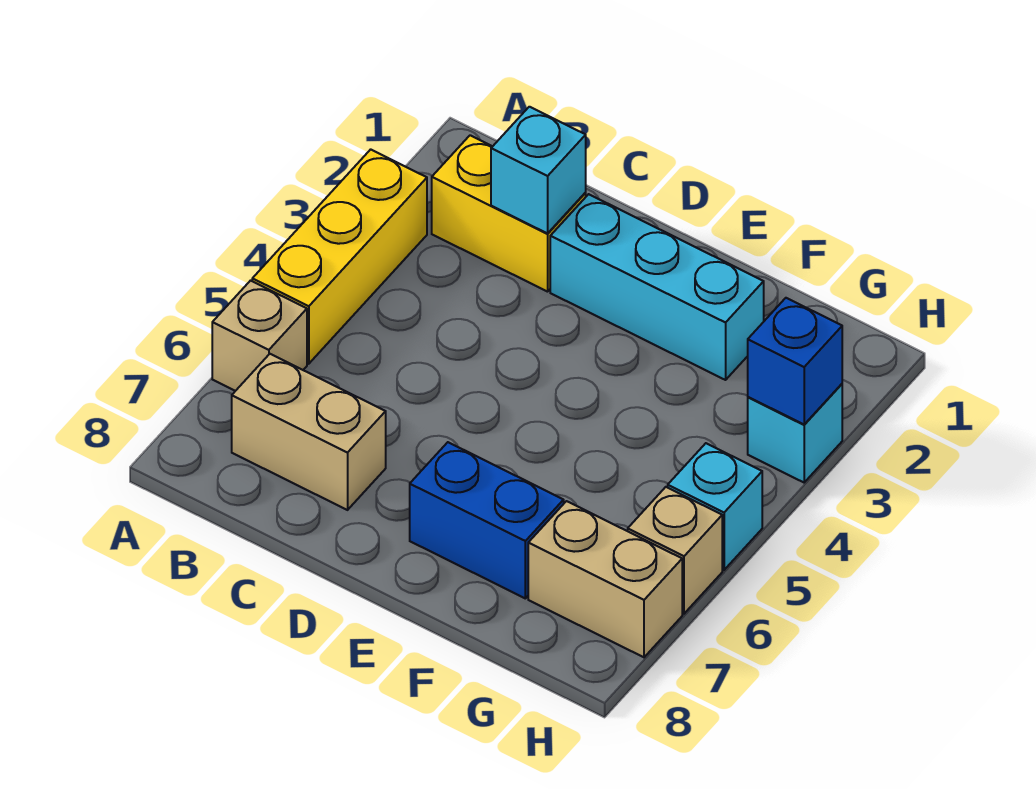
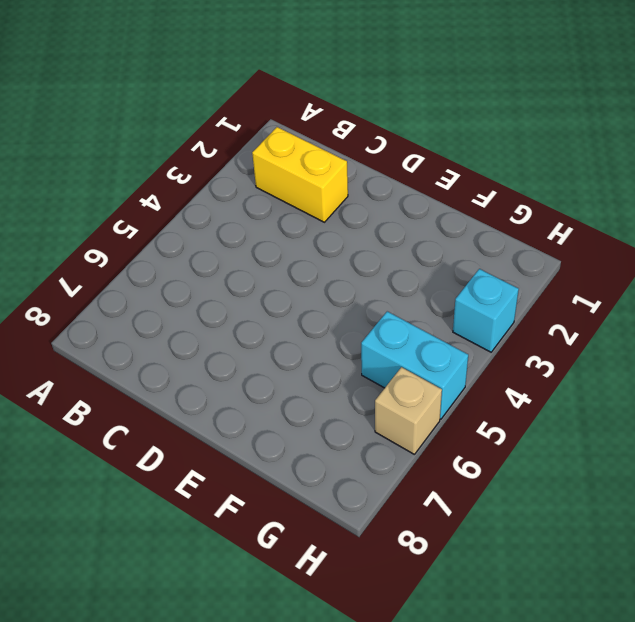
cyan 1x2 brick [361,311,468,419] -> cyan 1x1 brick [668,443,762,570]
none -> yellow 1x3 brick [252,149,427,364]
none -> tan 1x1 brick [212,281,307,391]
none -> tan 1x2 brick [232,354,386,510]

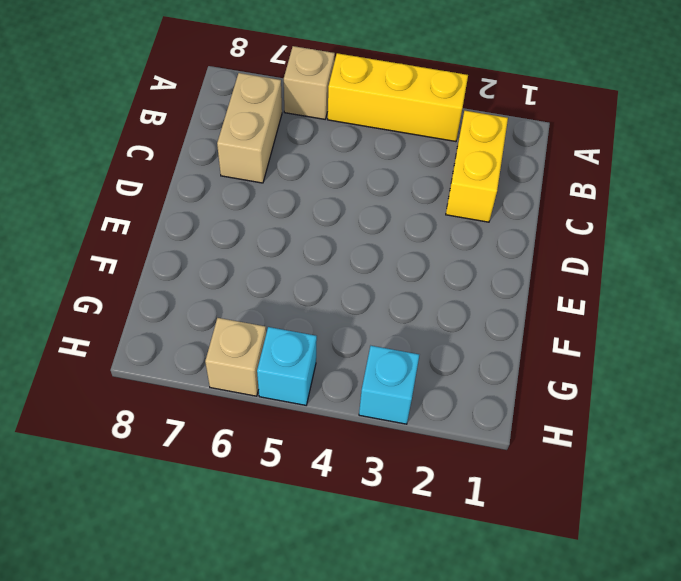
none -> cyan 1x3 brick [550,194,764,380]
none -> blue 1x2 brick [410,442,564,598]
none -> tan 1x2 brick [528,501,682,657]

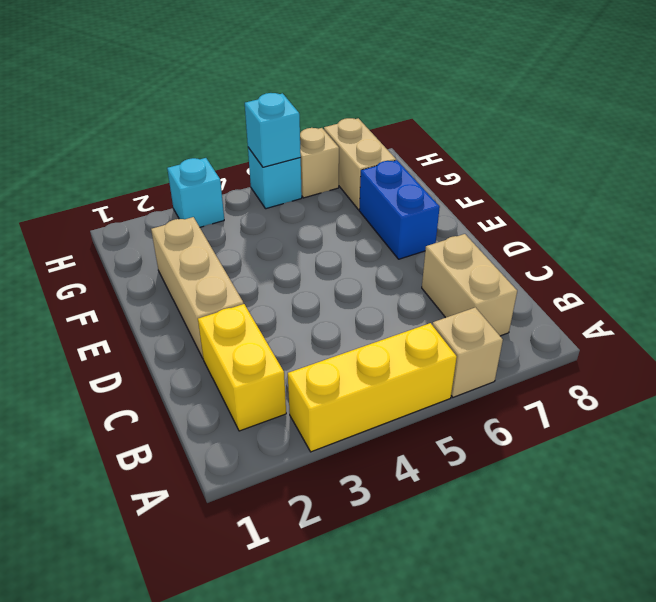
tan 1x3 brick [151,217,244,358] -> cyan 1x3 brick [550,194,764,380]
cyan 1x1 brick [245,93,301,167] -> cyan 1x1 brick moved to [491,107,586,233]
none -> blue 1x1 brick [748,298,842,424]

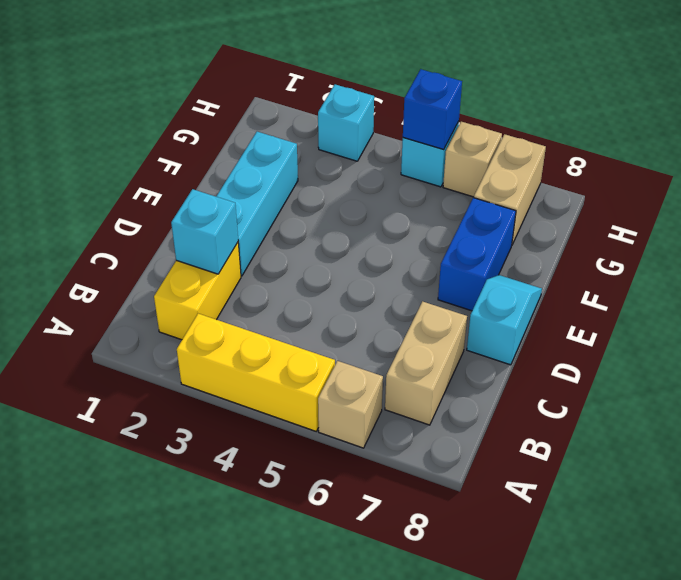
cyan 1x2 slope [467,275,542,365] -> none
blue 1x1 brick [403,69,462,150] -> blue 1x1 brick moved to [748,298,842,424]

